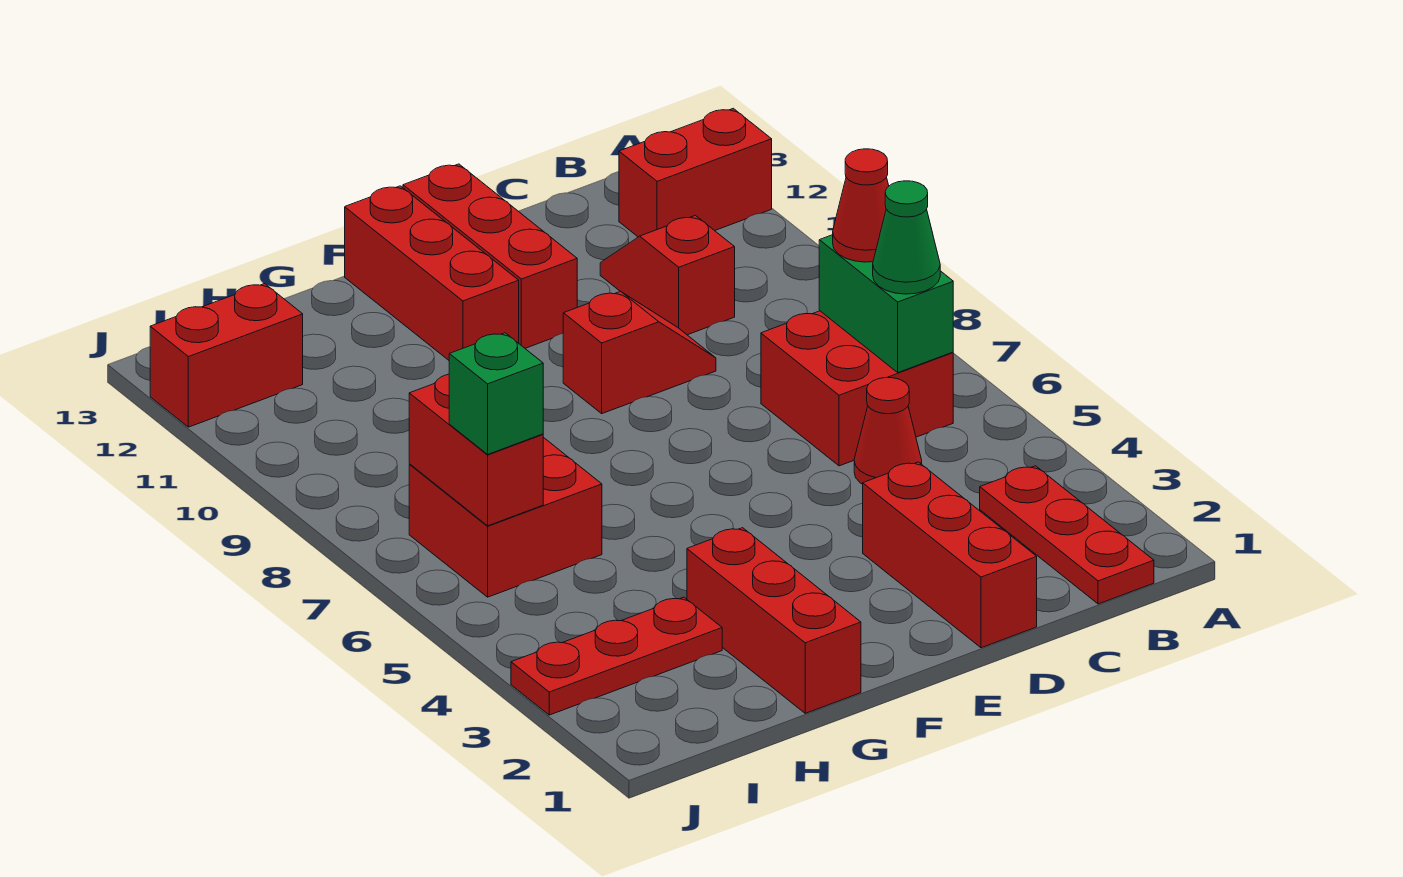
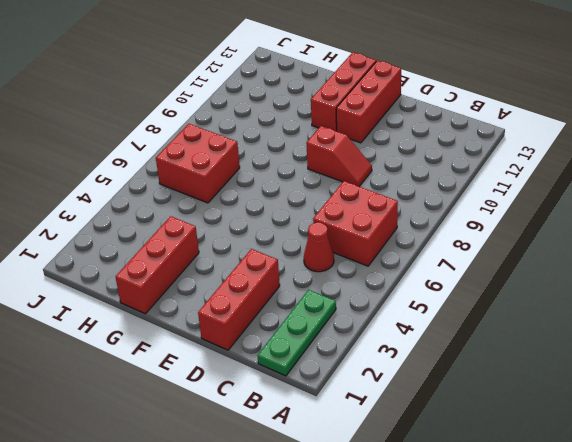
green 1x3 plate [258,290,336,376] -> red 1x3 plate [980,466,1154,604]
none -> red 1x2 brick [619,108,772,237]
none -> red 1x2 slope [600,215,735,335]
none -> red 1x3 plate [511,597,722,715]

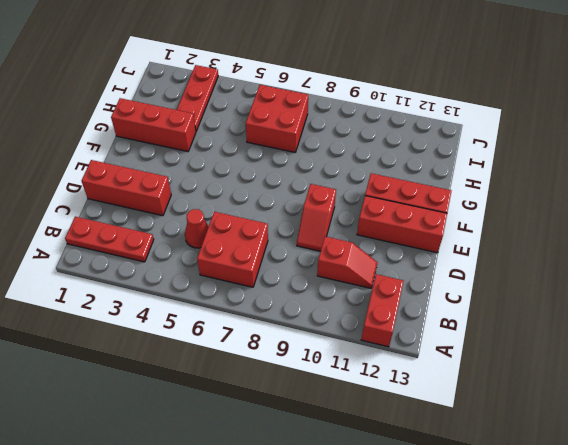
none -> red 1x2 brick [150,284,303,427]
none -> green 1x2 brick [819,235,953,372]
none -> red 1x2 brick [409,374,543,526]

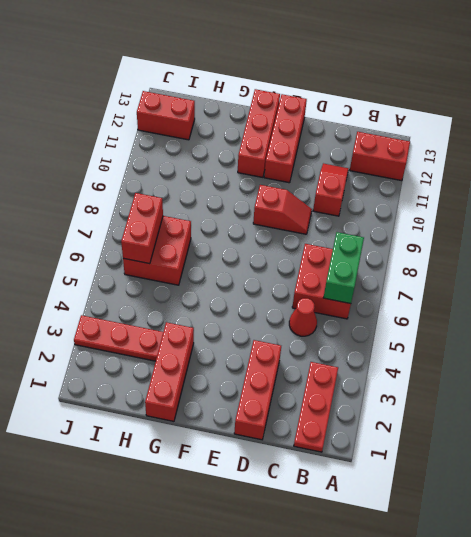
none -> green 1x1 cone [873,181,940,294]
none -> red 1x1 cone [833,149,889,262]
none -> green 1x1 brick [449,333,543,454]

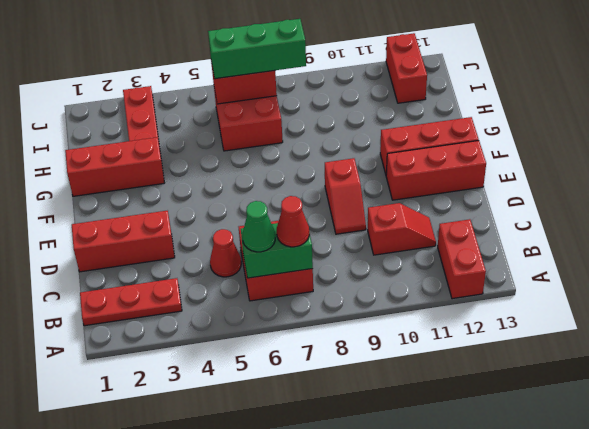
green 1x3 brick [208,19,306,79] -> green 1x1 brick [449,333,543,454]

